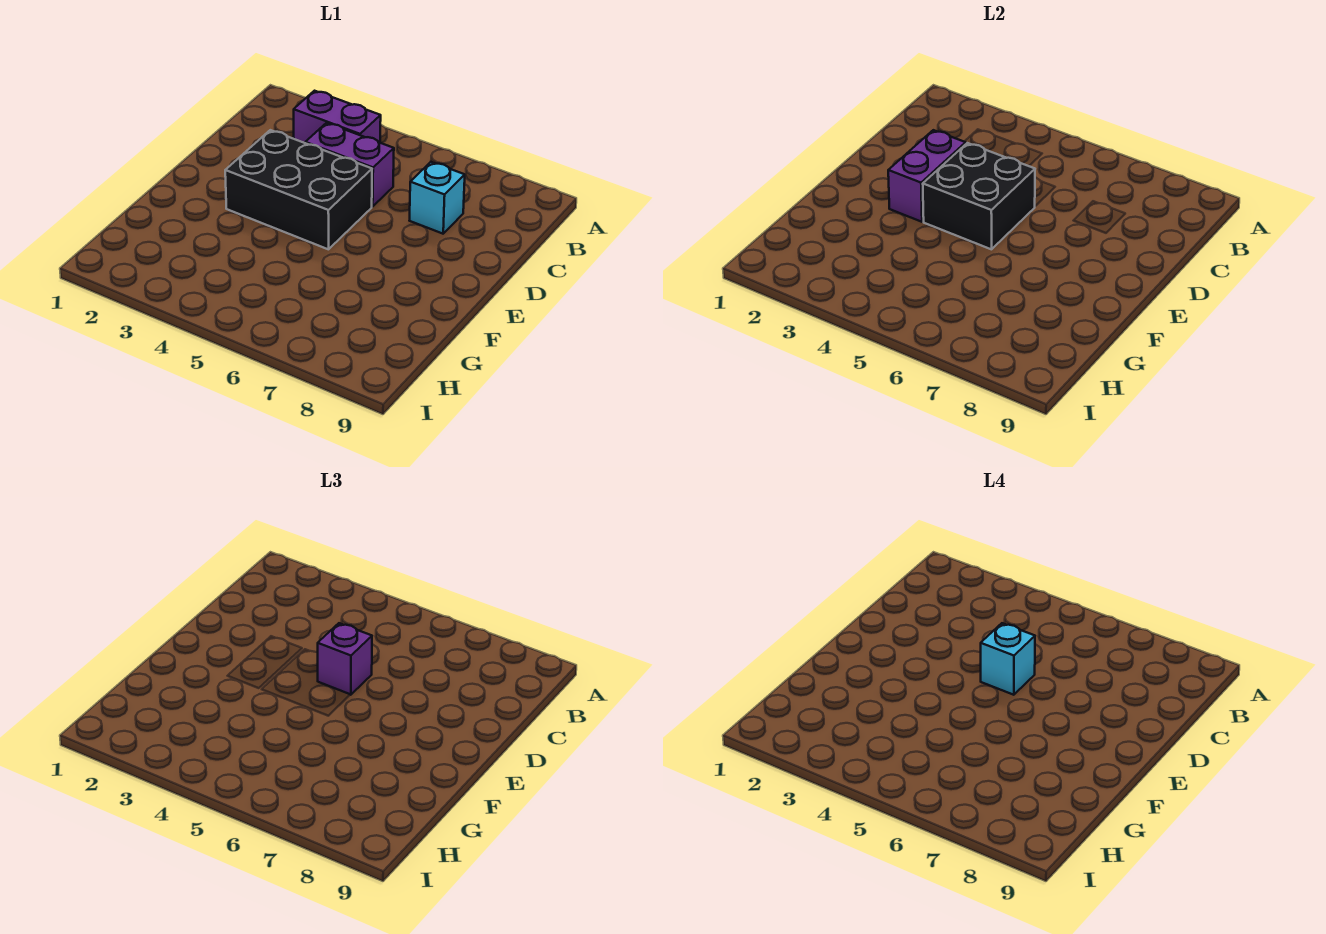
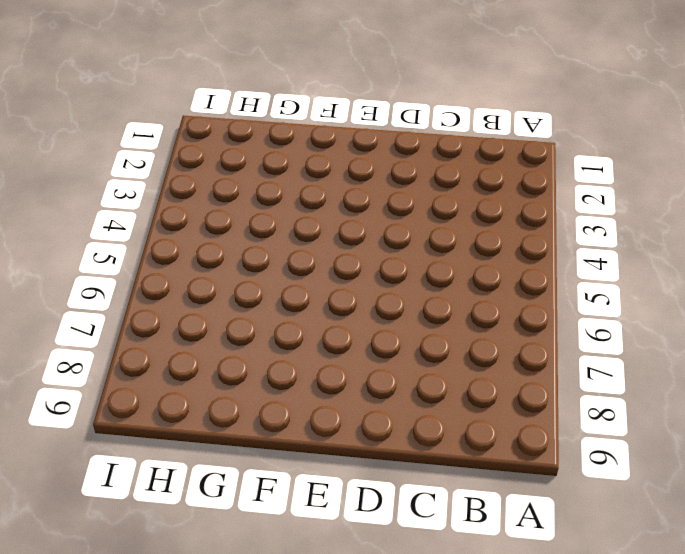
none -> purple 1x2 brick [294,91,381,143]
none -> purple 1x2 brick [305,123,394,206]

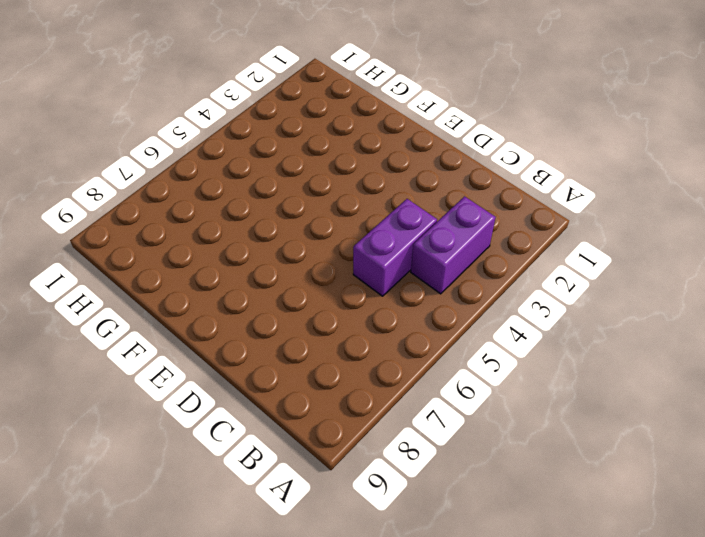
none -> cyan 1x1 brick [409,162,465,234]
none -> black 2x3 brick [225,130,372,249]

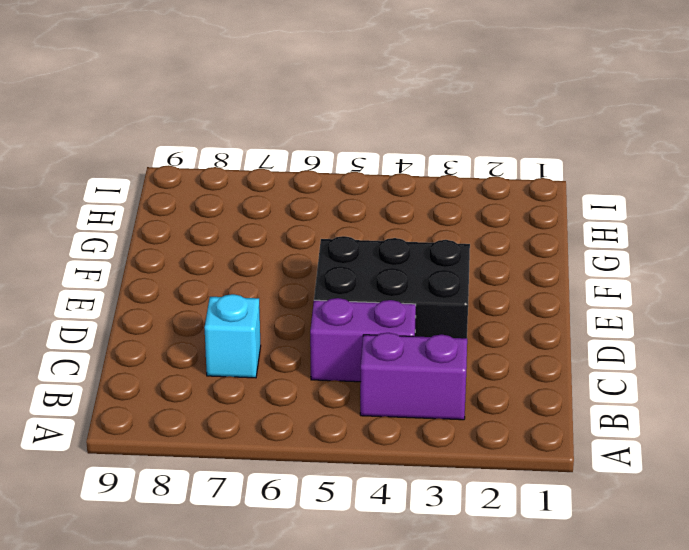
none -> purple 1x2 brick [888,130,966,222]
none -> black 2x2 brick [923,143,1035,249]

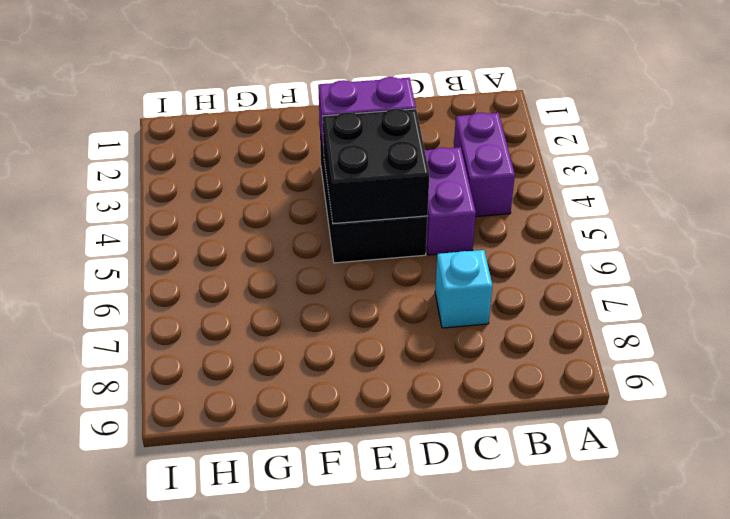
none -> purple 1x1 brick [318,623,372,695]
none -> cyan 1x1 brick [981,623,1035,695]

